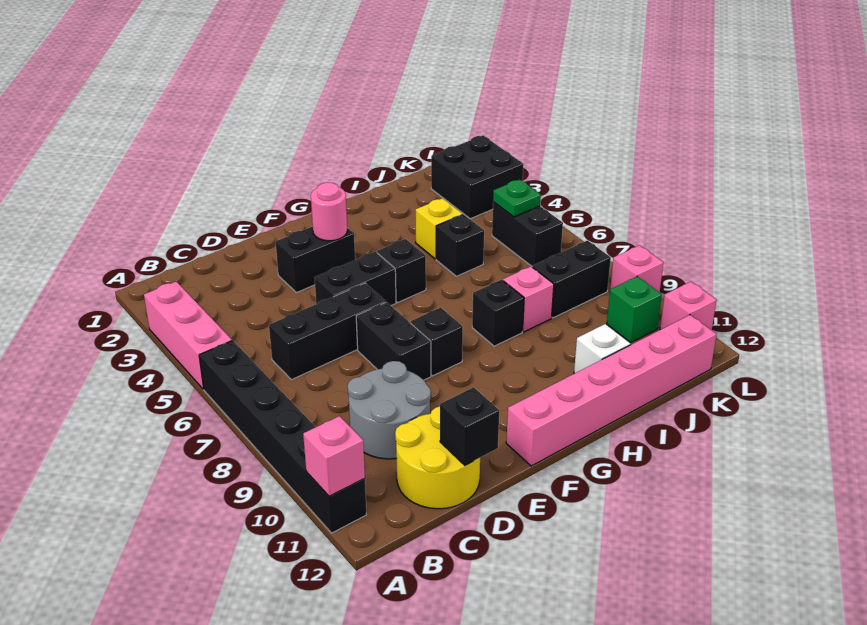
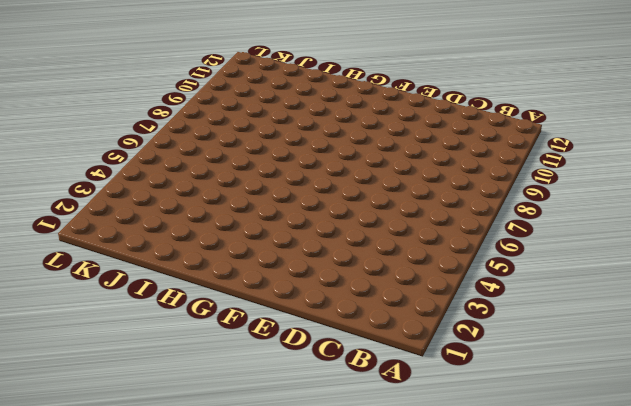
none -> pink 1x3 brick [144,282,232,389]
none -> black 1x6 brick [199,340,366,533]
none -> black 1x3 brick [269,283,386,380]

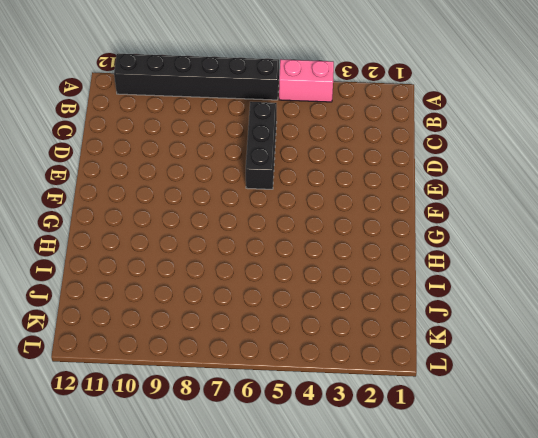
pink 1x2 brick [279,59,334,102] -> pink 1x3 brick [144,282,232,389]
none -> grey 2x2 round brick [347,361,431,459]
none -> yellow 2x2 round brick [395,406,480,509]
none -> black 1x2 brick [276,226,355,293]

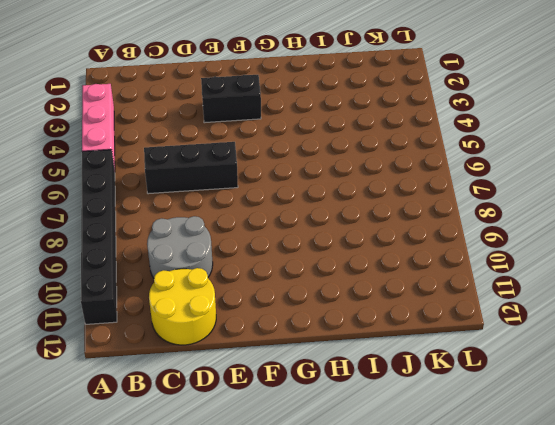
none -> black 1x2 brick [315,252,396,305]
none -> black 1x2 brick [356,302,431,380]
none -> black 1x1 brick [411,308,463,376]

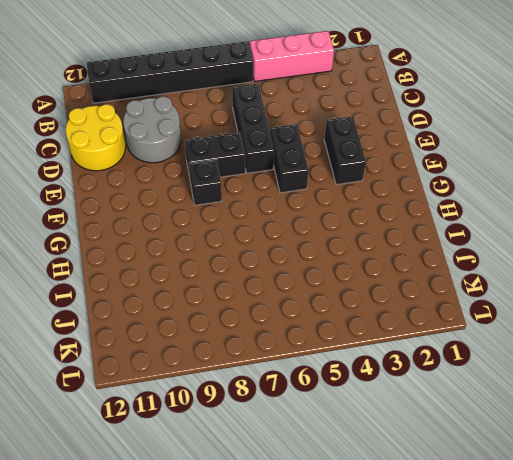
none -> pink 1x6 brick [506,315,716,466]
none -> black 1x1 brick [377,239,426,302]
none -> black 1x1 brick [472,280,524,346]

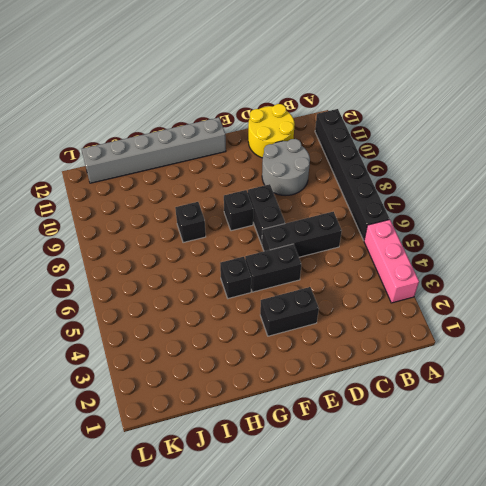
grey 1x6 brick [82,117,226,183] -> pink 1x6 brick [506,315,716,466]
none -> yellow 1x1 brick [416,198,463,259]
none -> black 1x1 brick [436,214,484,276]
none -> pink 1x1 brick [503,266,554,332]

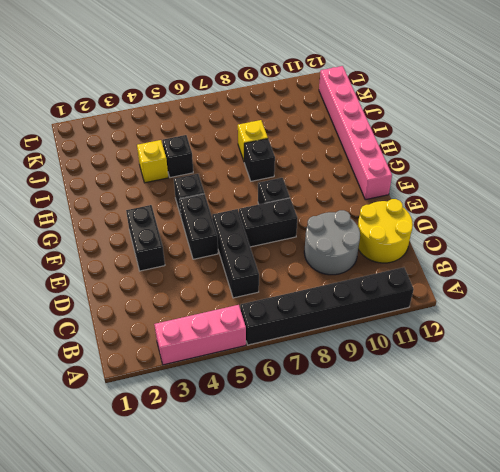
yellow 1x1 brick [238,120,268,161] -> pink 1x1 brick [503,266,554,332]
none -> white 1x1 brick [574,324,631,374]
none -> black 1x2 brick [532,241,611,318]
none -> black 2x2 brick [431,136,523,219]

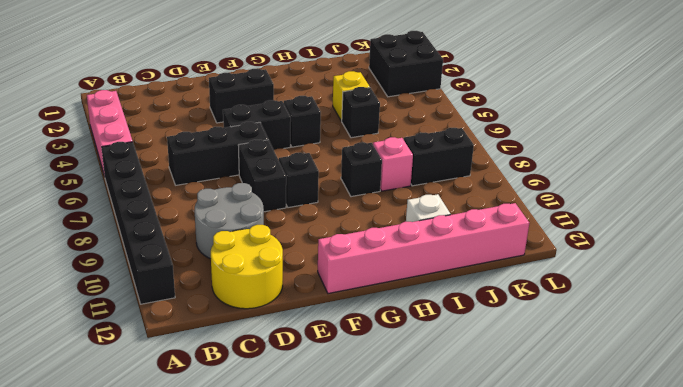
none -> black 1x2 brick [492,202,563,266]
none -> green 1x1 brick [607,277,662,343]
none -> pink 1x1 brick [610,245,663,292]

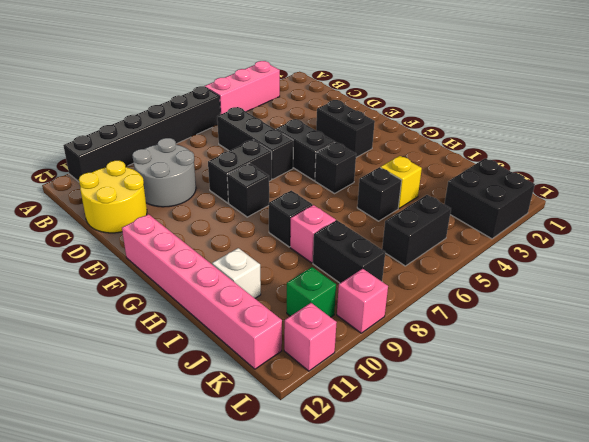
none -> pink 1x1 brick [303,416,365,496]
none -> black 1x1 brick [440,387,499,465]
none -> pink 1x1 round brick [311,182,347,241]

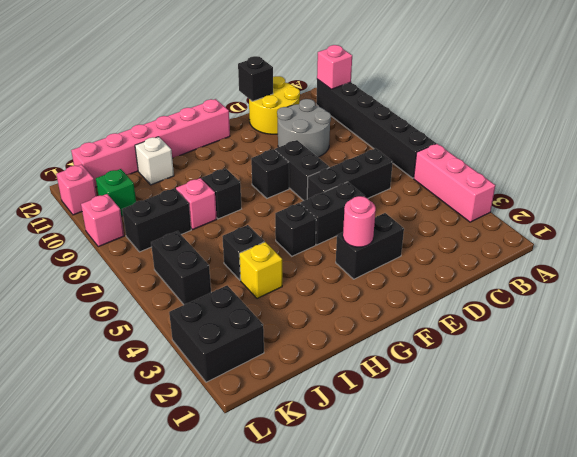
none -> green 1x1 plate [493,179,541,217]

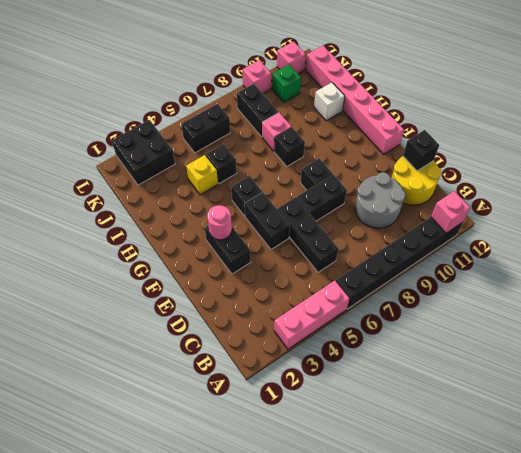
none -> green 1x1 plate [493,179,541,217]

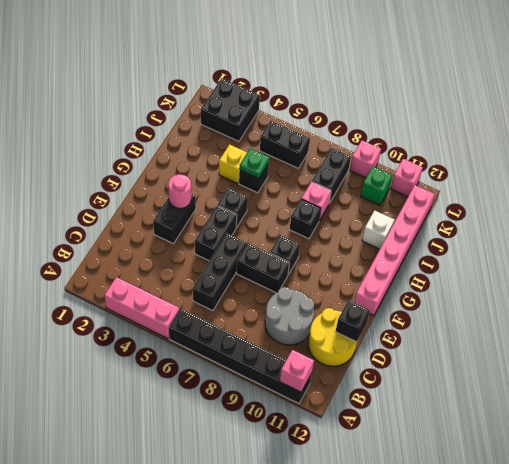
green 1x1 plate [240,149,269,178] -> green 1x1 plate moved to [493,179,541,217]

